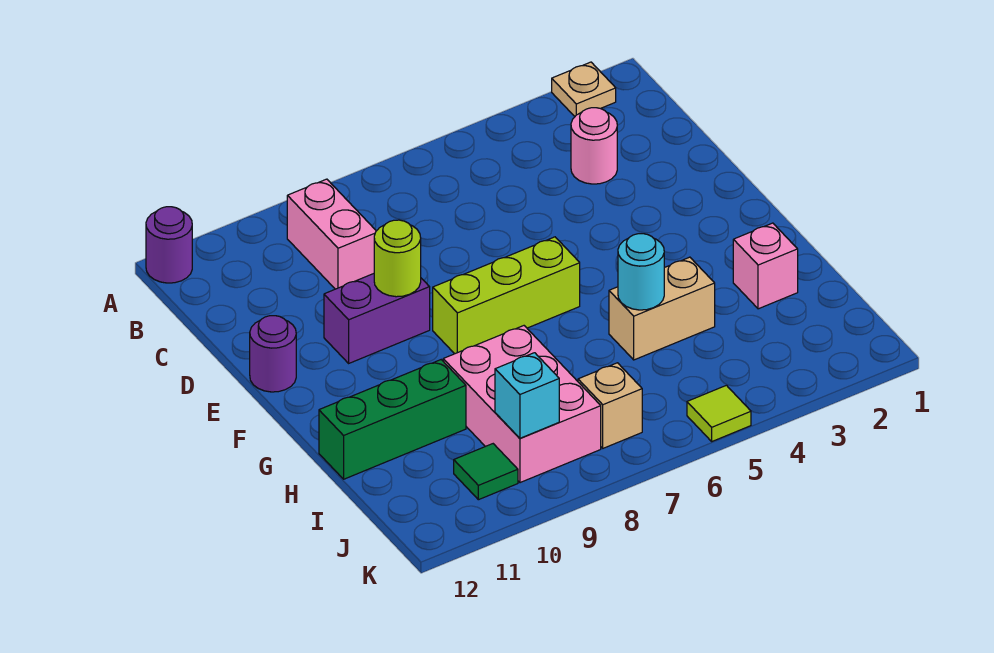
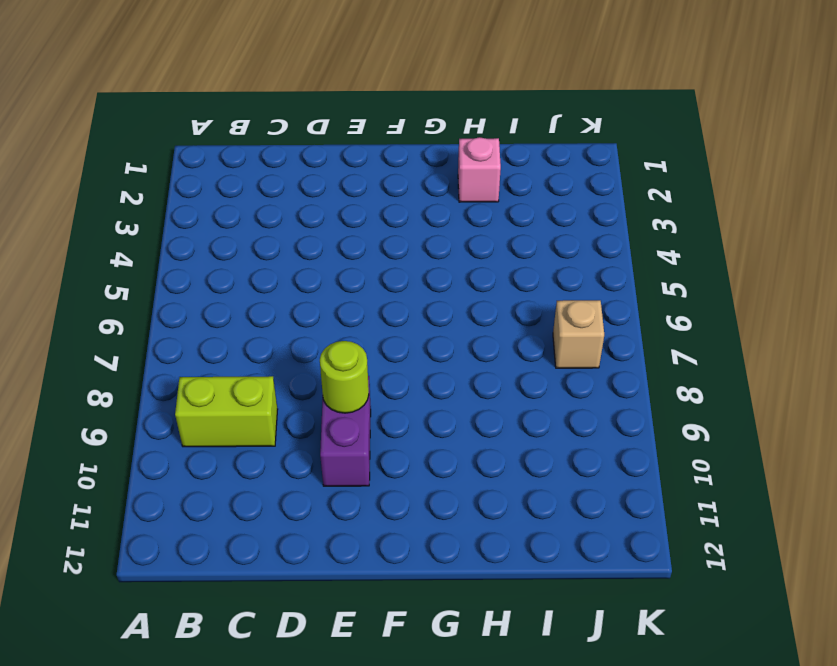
lime 1x2 brick [175,376,278,447] -> pink 1x2 brick [287,179,376,289]
none -> tan 1x1 plate [552,62,616,116]
none -> purple 1x1 round brick [146,207,192,283]
none -> pink 1x1 round brick [571,108,617,184]

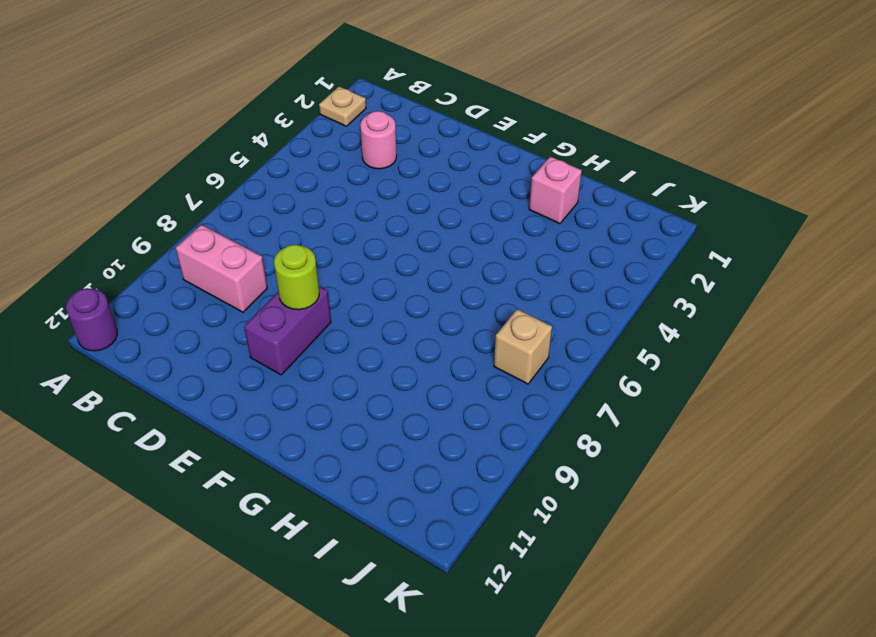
none -> purple 1x1 round brick [250,316,296,392]
none -> lime 1x3 brick [433,237,580,354]
none -> tan 1x2 brick [609,257,715,360]

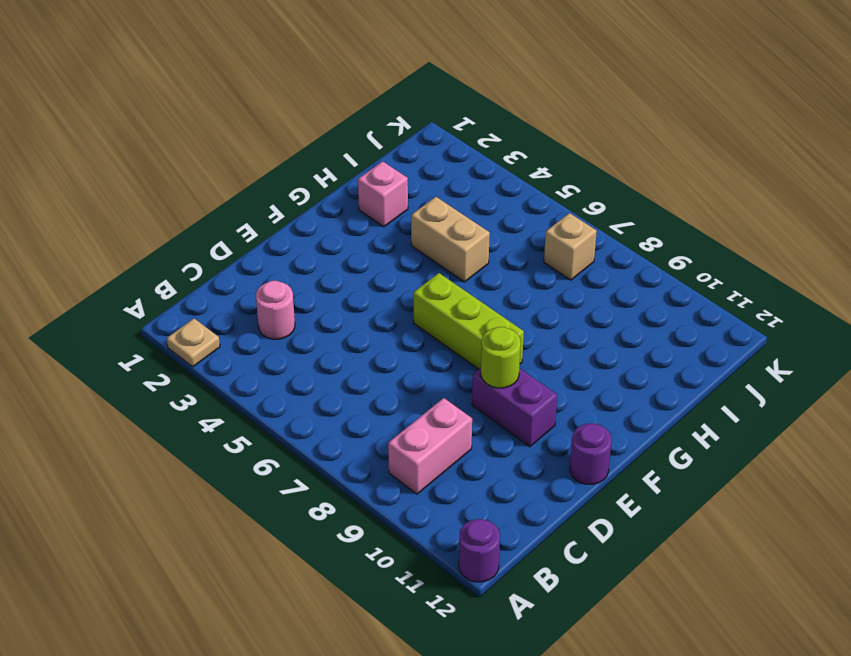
none -> pink 2x3 brick [443,326,601,483]
none -> green 1x3 brick [319,360,466,479]
none -> green 1x1 tile [454,444,518,500]

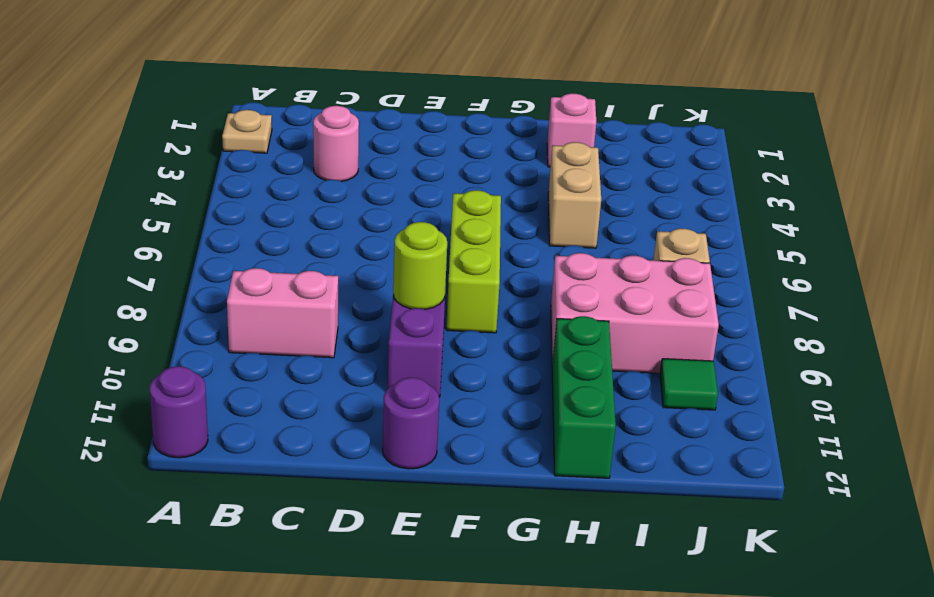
none -> lime 1x1 tile [687,385,751,441]
none -> cyan 1x1 round brick [618,234,664,310]
none -> cyan 1x1 brick [495,353,559,438]

